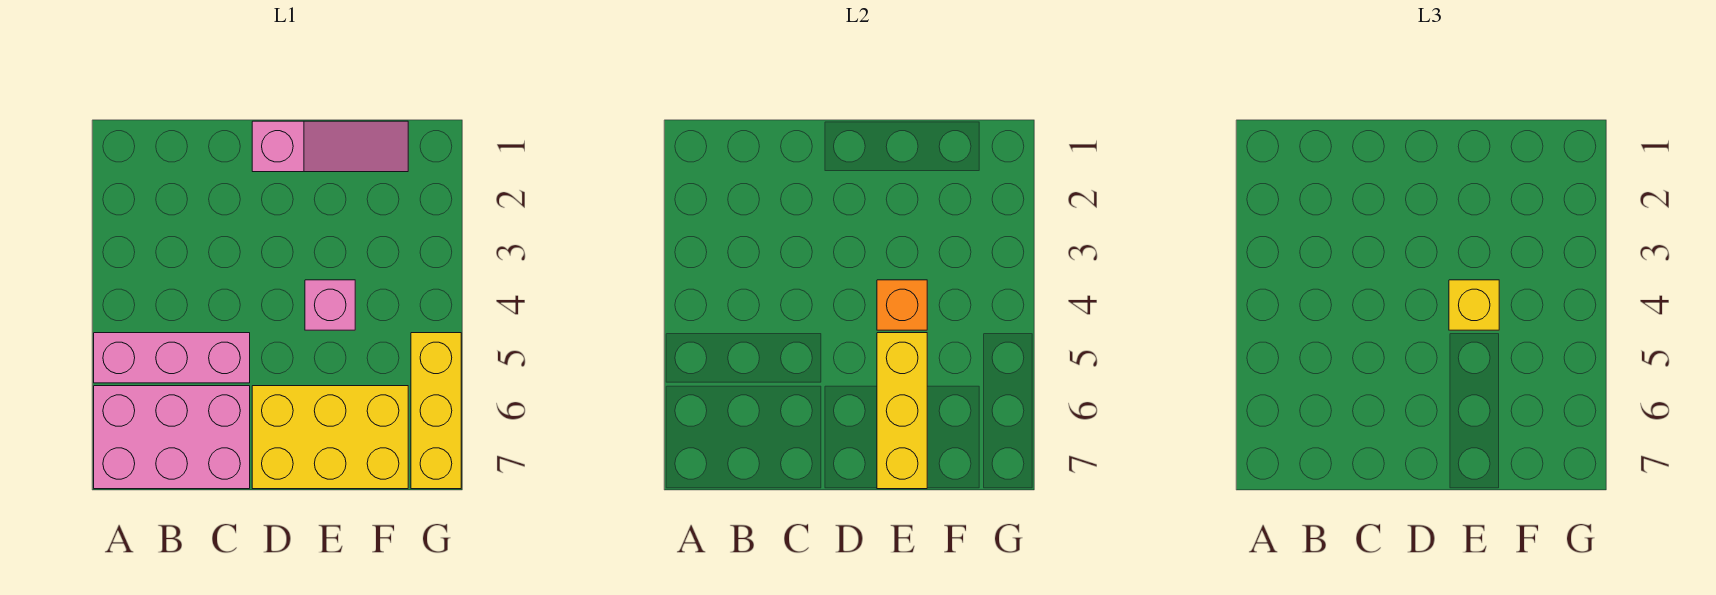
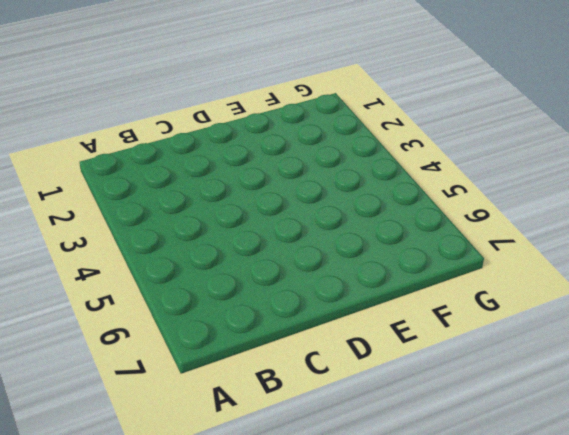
none -> pink 1x3 brick [94,333,250,383]
none -> pink 2x3 brick [94,386,250,489]

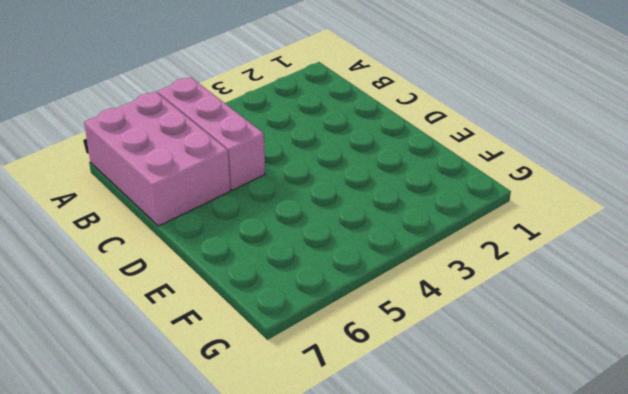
none -> pink 1x3 slope [252,121,408,172]
none -> yellow 2x3 brick [252,386,408,489]

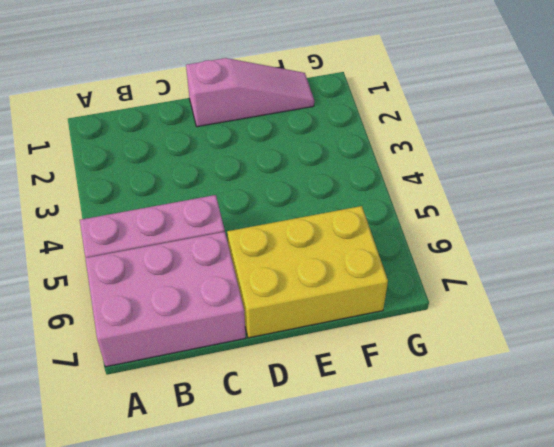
none -> pink 1x1 brick [305,280,355,330]
none -> yellow 1x3 brick [411,333,461,489]

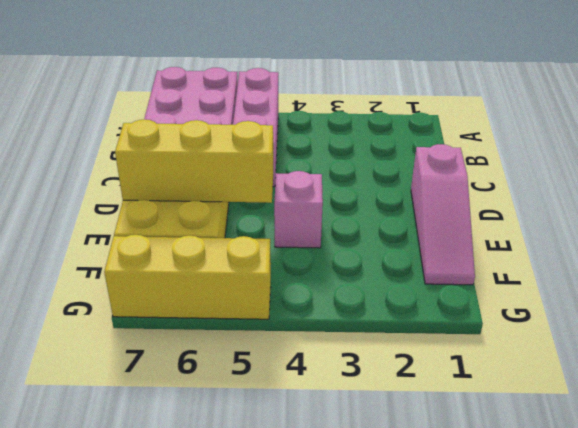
none -> orange 1x1 brick [877,280,927,330]
none -> yellow 1x1 brick [1449,280,1499,330]

